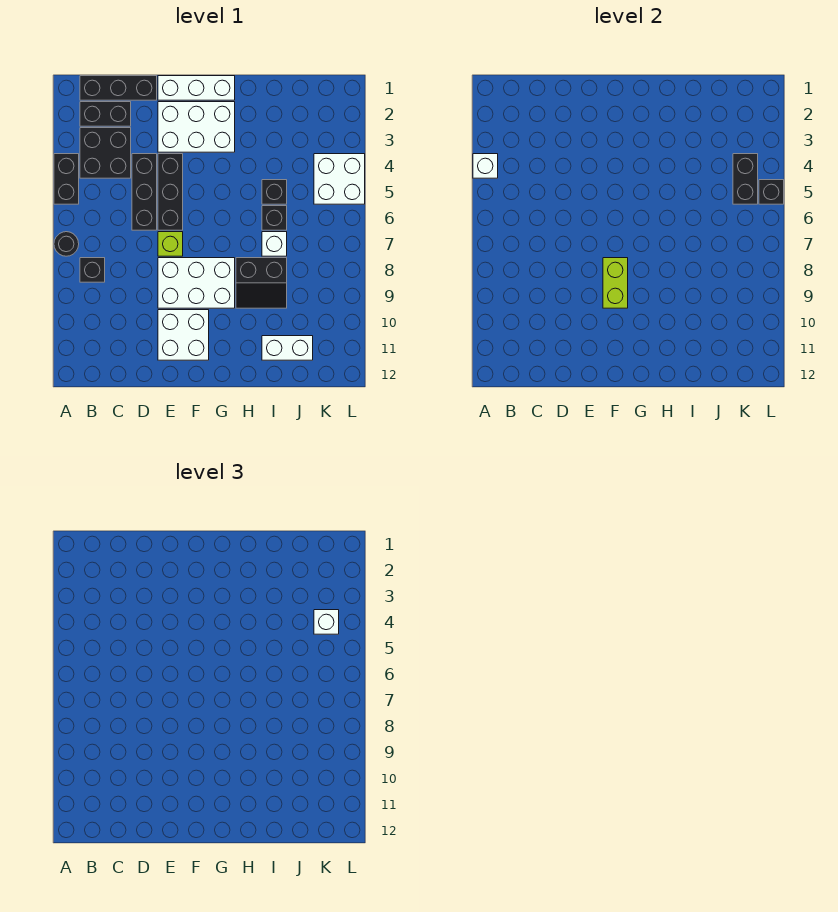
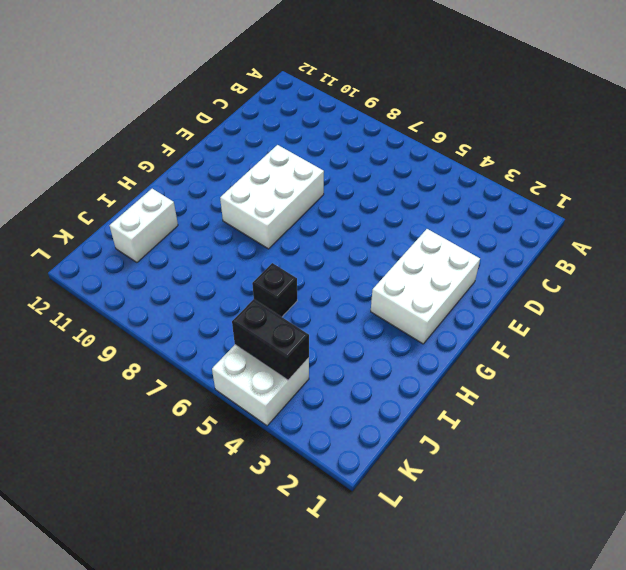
none -> black 1x2 brick [54,154,79,204]
none -> black 1x1 round brick [54,232,79,256]
none -> black 1x3 brick [80,76,157,100]

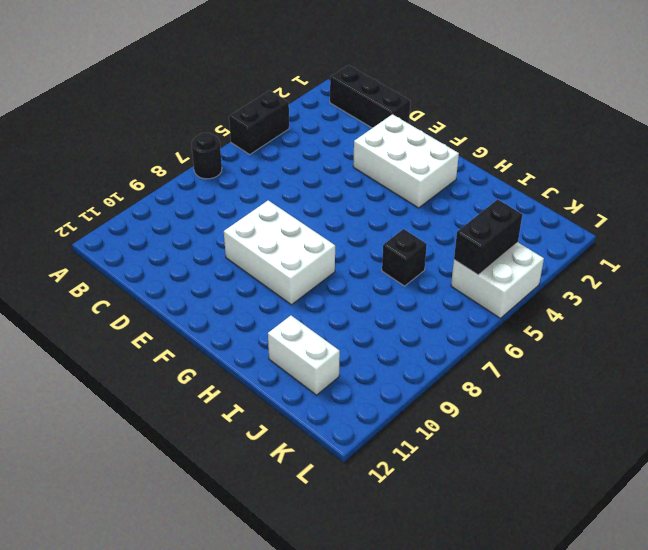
none -> black 1x2 brick [80,102,131,126]
none -> black 2x2 brick [80,128,131,178]
none -> black 1x1 brick [80,258,105,282]

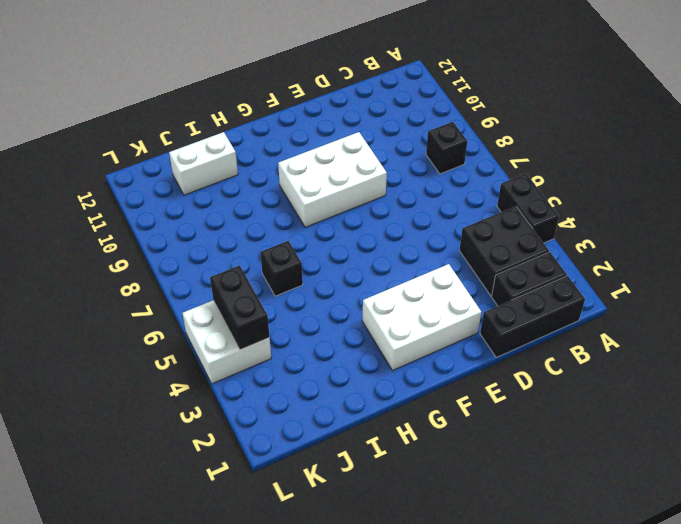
none -> black 1x1 round brick [54,232,79,256]
none -> black 1x3 brick [132,154,157,230]
none -> white 1x3 brick [158,76,235,100]

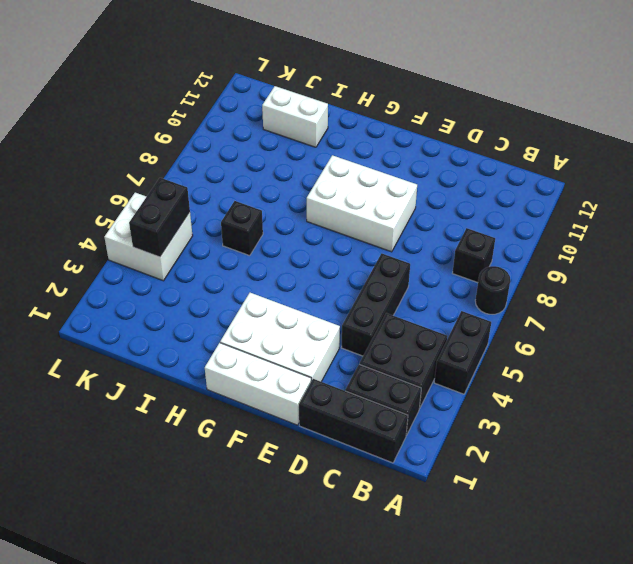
none -> black 1x3 brick [158,154,183,230]
none -> lime 1x1 brick [158,232,183,256]
none -> white 2x2 brick [158,310,209,360]

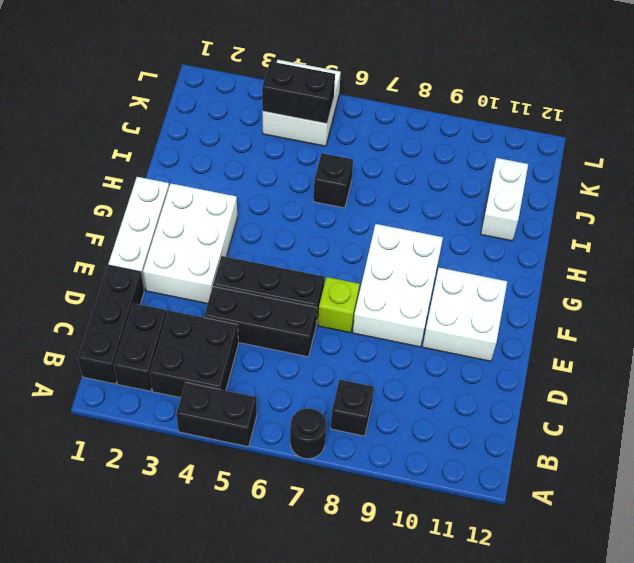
none -> black 2x2 slope [236,258,287,308]
none -> black 1x1 brick [262,180,287,204]
none -> white 1x1 brick [262,232,287,256]

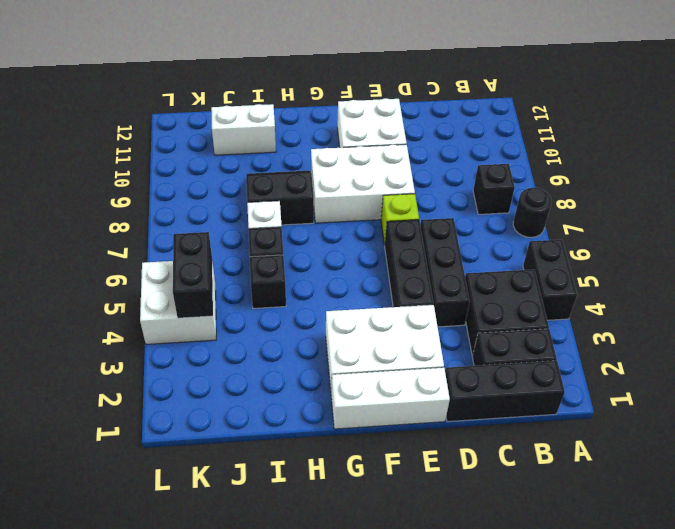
none -> white 1x1 brick [473,154,498,178]
none -> lime 1x2 brick [603,258,628,308]
none -> black 1x1 brick [759,180,784,204]

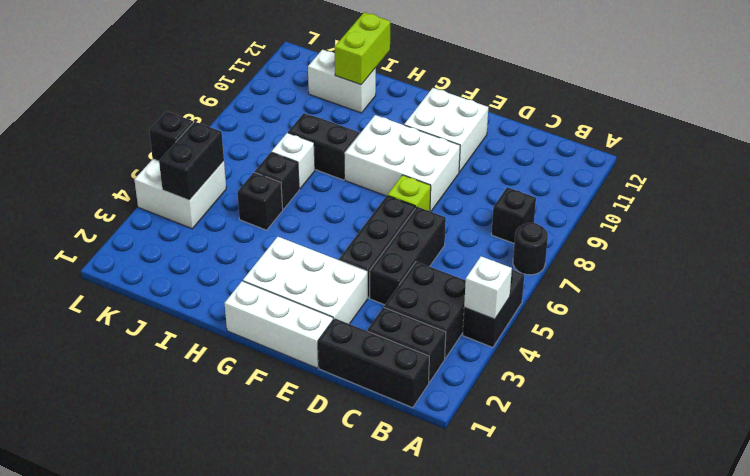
lime 1x2 brick [335,12,390,85] -> lime 1x2 brick moved to [603,258,628,308]
none -> white 1x1 brick [314,610,339,634]

